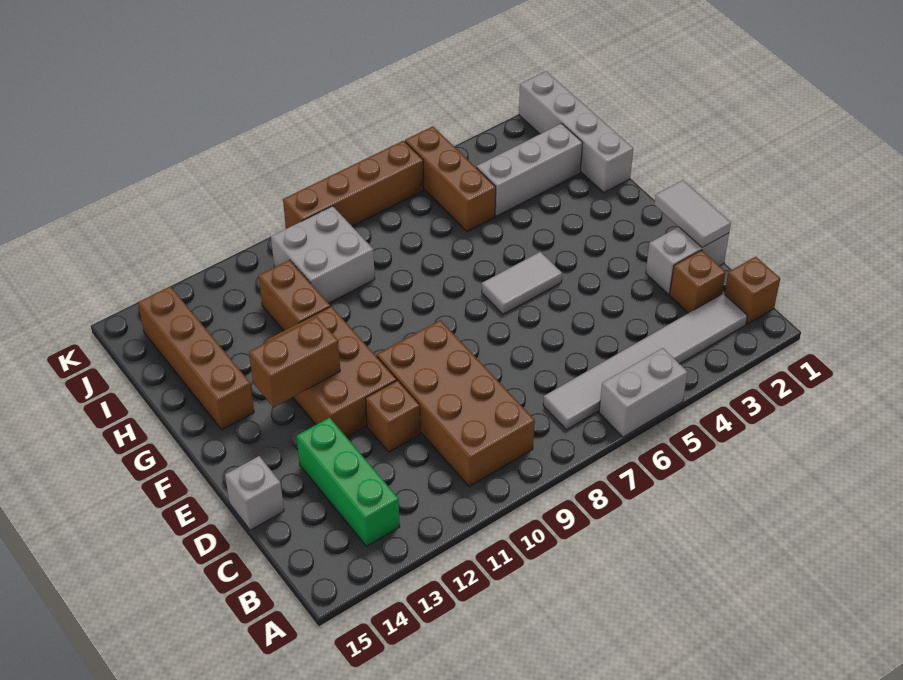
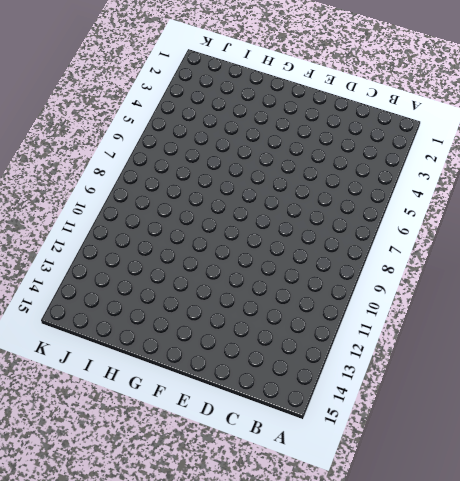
none -> grey 1x2 brick [599,348,687,437]
none -> brown 1x1 brick [725,257,780,324]
none -> grey 1x6 tile [543,293,747,430]

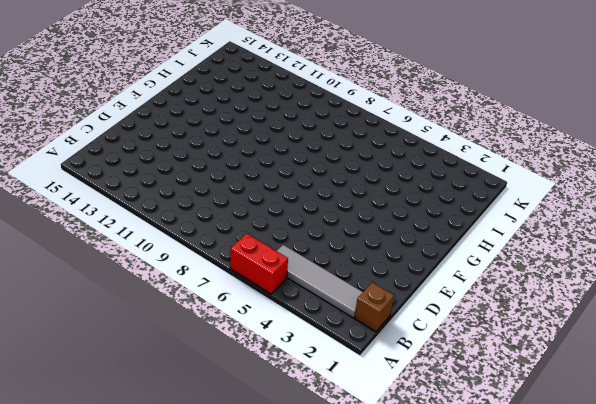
red 1x2 brick [230,233,288,294] -> grey 1x2 brick [599,348,687,437]
grey 1x4 tile [277,245,363,318] -> grey 1x6 tile [543,293,747,430]
none -> brown 2x4 brick [377,320,535,486]
none -> green 1x3 brick [297,418,400,546]
none -> brown 1x1 brick [670,250,726,313]

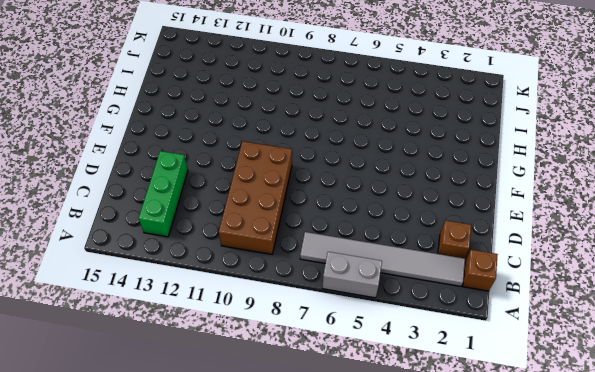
none -> grey 1x2 brick [646,227,729,294]
none -> brown 1x1 brick [366,380,420,452]
none -> grey 1x1 brick [225,456,284,530]

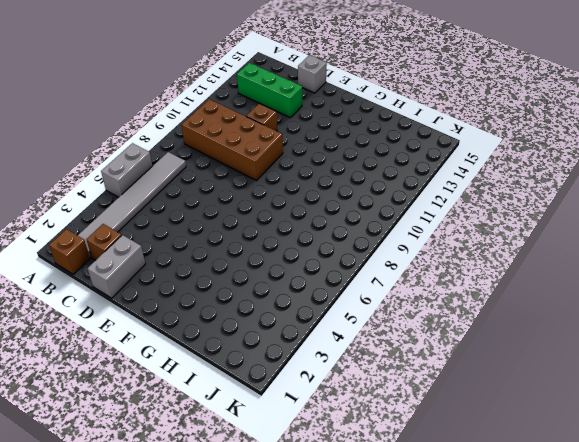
none -> brown 2x3 brick [266,307,397,437]
none -> grey 1x2 tile [482,252,562,314]
none -> brown 1x4 brick [138,286,254,430]

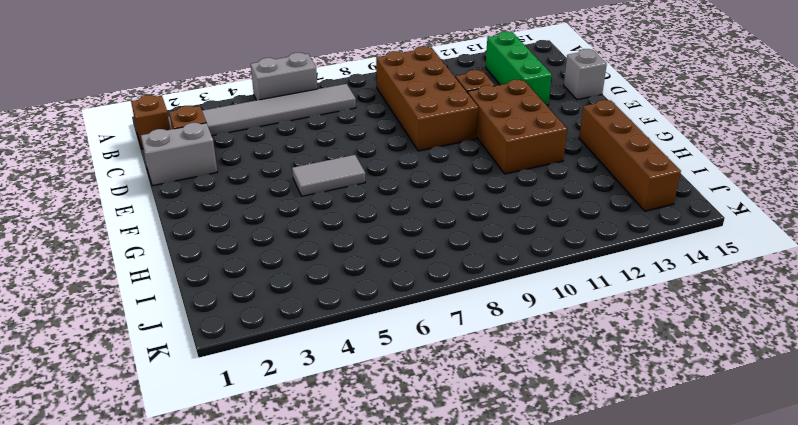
none -> grey 1x4 brick [519,71,633,192]
none -> brown 1x2 brick [259,260,330,331]
none -> grey 1x3 brick [476,123,583,216]

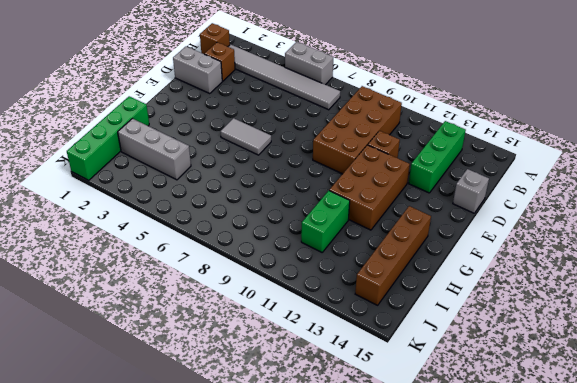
green 1x4 brick [67,96,149,180] -> grey 1x4 brick [519,71,633,192]
green 1x2 brick [301,191,350,252] -> brown 1x2 brick [259,260,330,331]
none -> brown 1x3 brick [405,126,496,231]
none -> grey 2x2 brick [271,206,375,303]
none -> brown 1x4 brick [283,141,424,229]

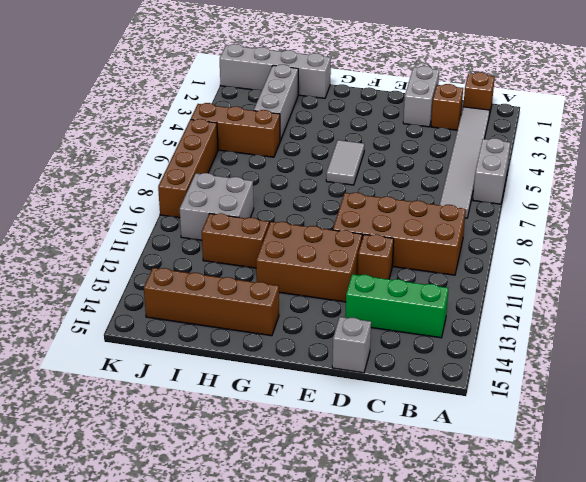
none -> grey 1x2 tile [654,180,731,248]
none -> brown 1x2 brick [249,317,340,407]

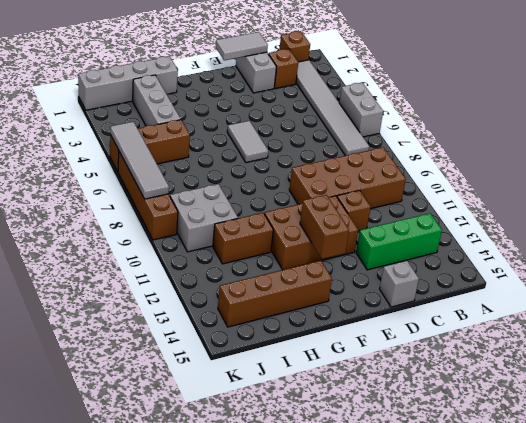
grey 1x4 tile [110,122,169,199] -> none

